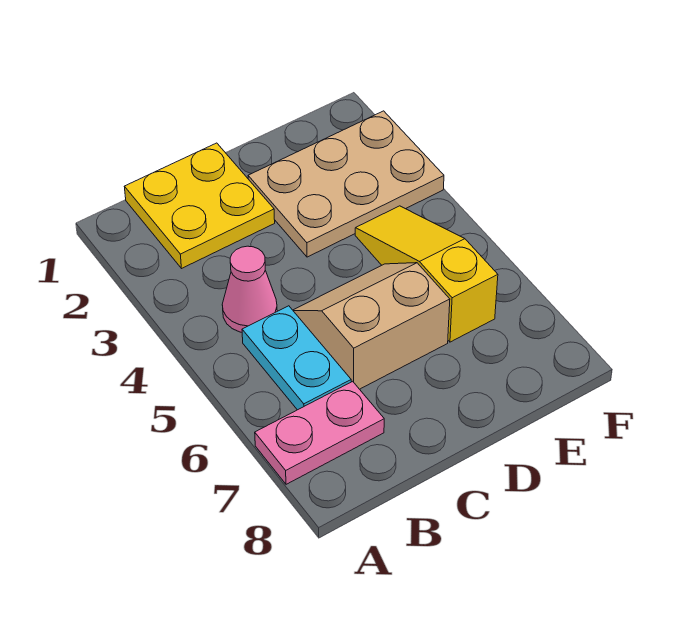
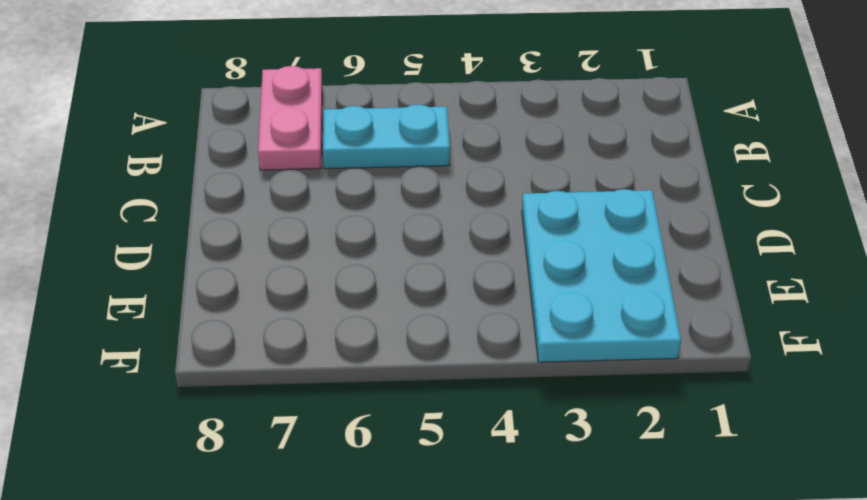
cyan 2x3 plate [522,189,681,362] -> tan 2x3 plate [248,111,444,257]
none -> yellow 2x2 plate [124,143,275,268]
none -> pink 1x1 cone [222,246,277,332]

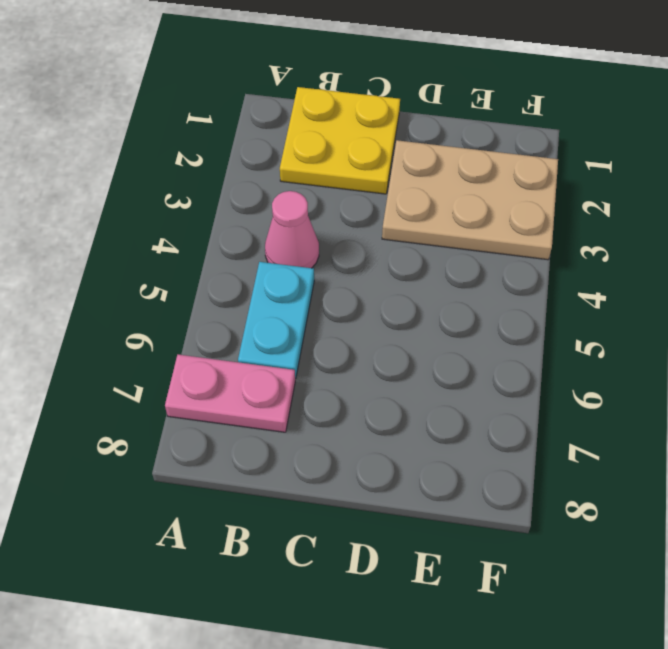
none -> tan 2x2 slope [293,263,450,389]
none -> yellow 1x3 slope [355,206,498,342]

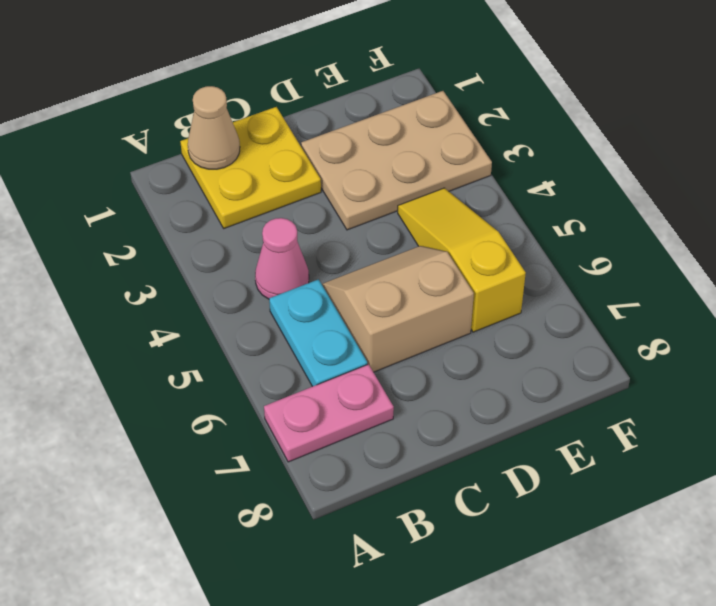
tan 1x1 cone [188,86,240,169] -> none

